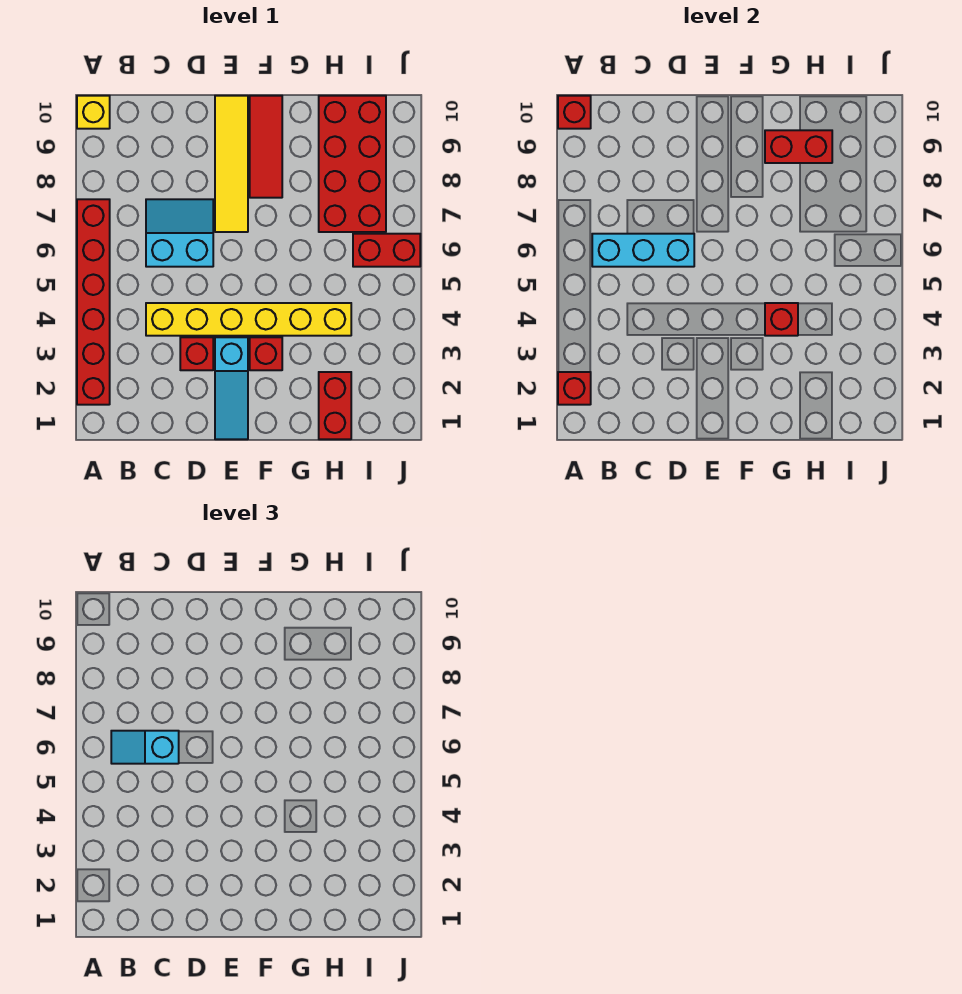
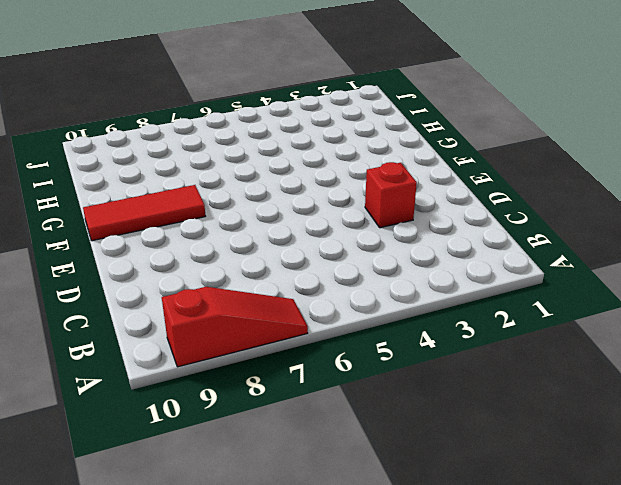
red 1x3 slope [162,287,308,367] -> red 1x6 brick [77,199,110,405]
none -> yellow 1x1 brick [77,96,110,129]
none -> yellow 1x6 brick [146,303,351,336]
none -> cyan 2x2 slope [146,199,213,267]

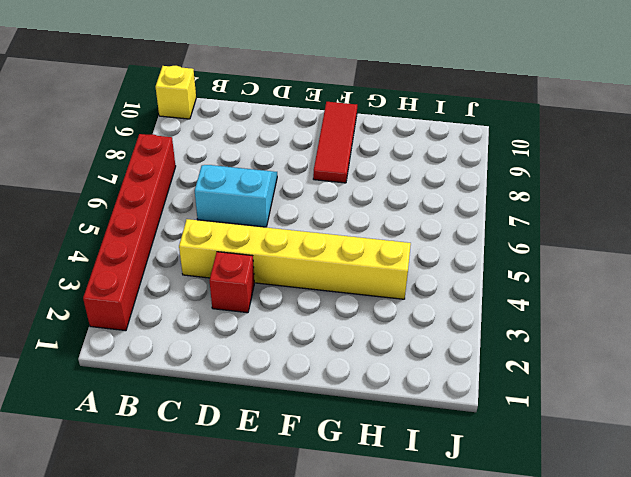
none -> cyan 1x3 slope [215,337,248,439]
none -> yellow 1x4 tile [215,96,248,232]
none -> red 1x1 brick [250,337,282,370]

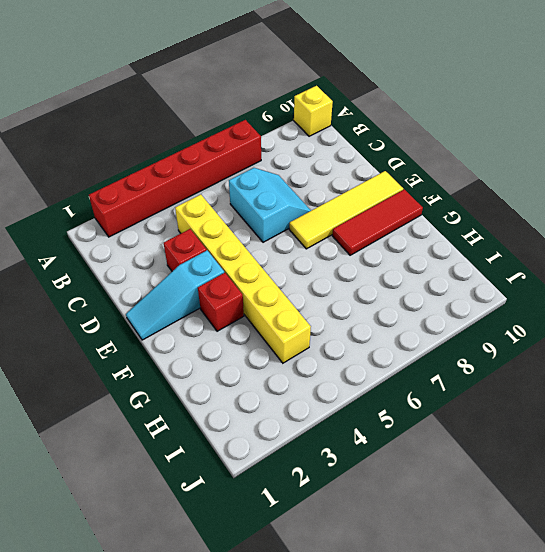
none -> red 1x2 brick [319,372,351,439]
none -> red 2x4 brick [319,96,386,232]
none -> red 1x2 brick [353,234,420,267]

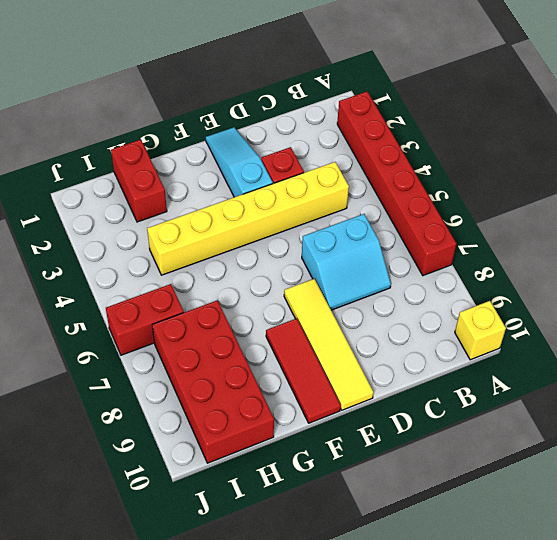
none -> red 1x1 brick [250,337,282,370]
none -> red 1x1 brick [558,372,591,405]
none -> red 1x1 brick [558,96,591,129]

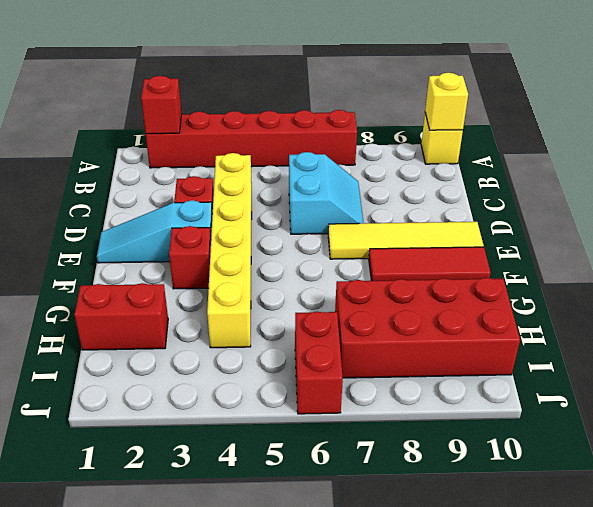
yellow 1x1 brick [425,73,468,130] -> red 1x1 brick [558,96,591,129]
none -> cyan 1x3 brick [592,234,694,267]
none -> red 1x1 brick [765,303,798,336]
none -> red 1x2 brick [765,130,832,163]

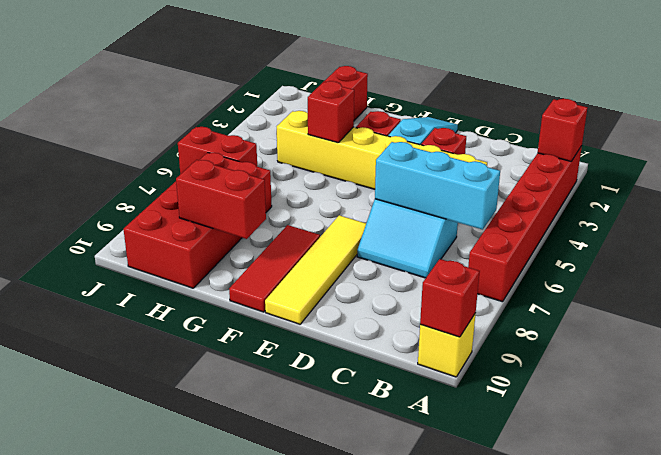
none -> cyan 1x2 slope [111,731,179,764]

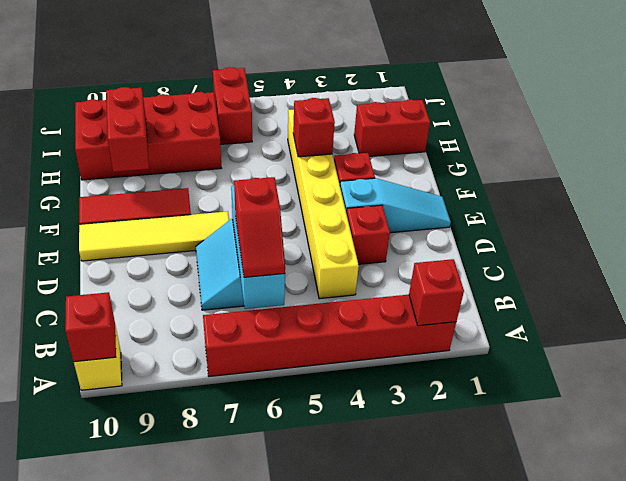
red 1x2 slope [234,177,285,277] -> cyan 1x2 slope [111,731,179,764]

